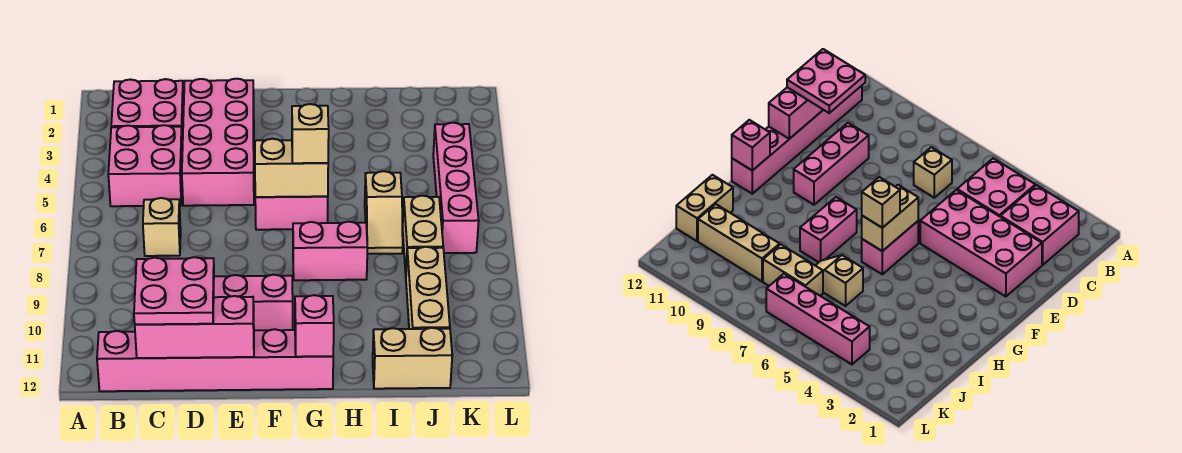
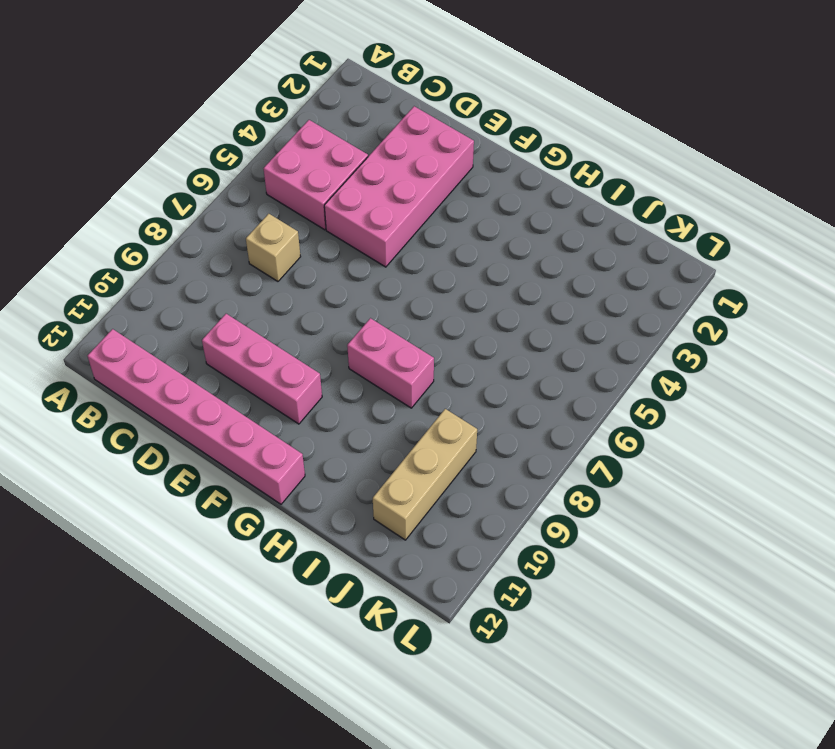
none -> pink 2x2 brick [111,79,184,151]
none -> pink 1x2 brick [255,196,328,230]
none -> tan 1x2 slope [365,171,403,254]

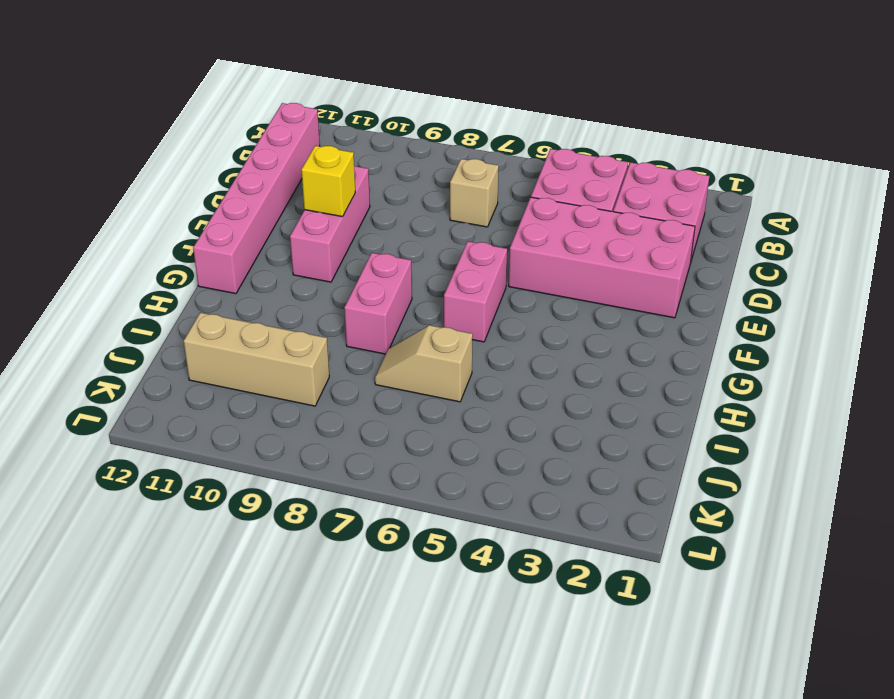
yellow 1x1 brick [301,146,355,217] -> none
none -> tan 1x2 brick [373,328,452,389]
none -> tan 1x2 brick [403,196,443,274]
none -> pink 1x4 brick [433,123,479,253]

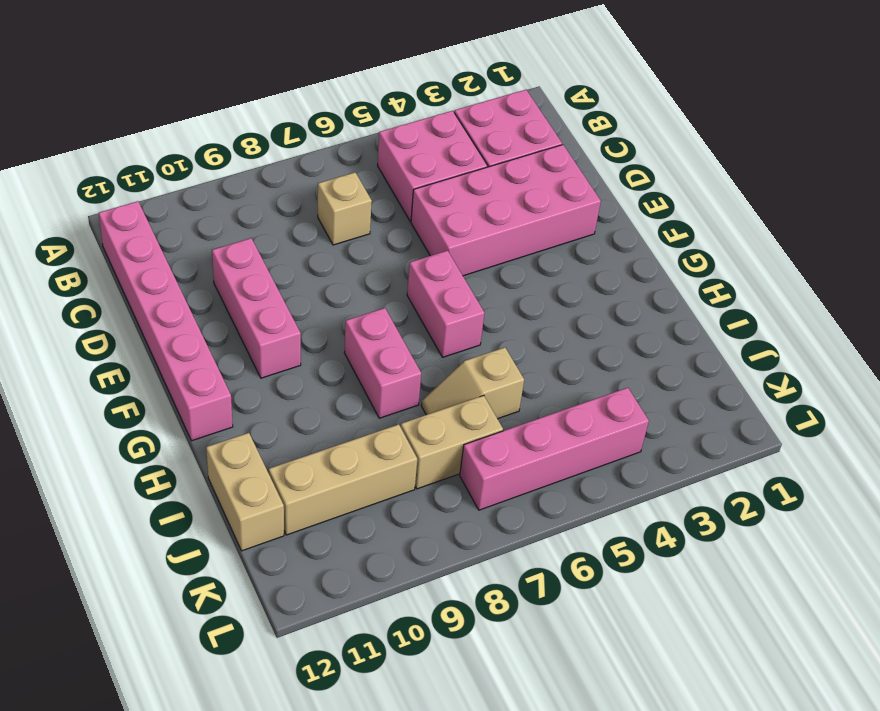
none -> pink 1x3 brick [135,296,254,358]
none -> tan 1x2 brick [255,139,328,197]
none -> pink 1x1 brick [295,295,334,357]

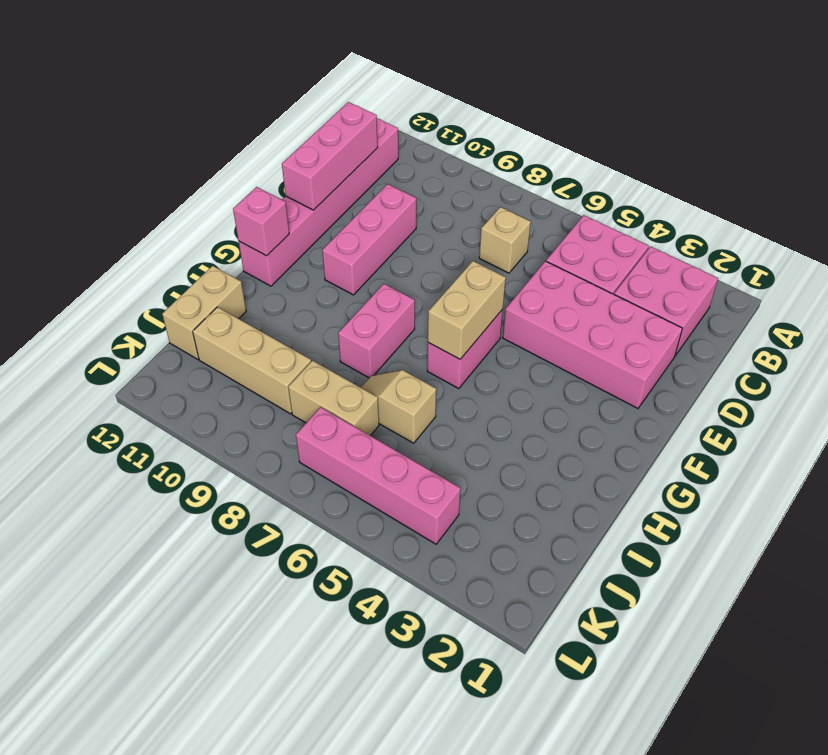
none -> pink 2x2 plate [134,257,214,324]
none -> tan 1x1 brick [292,104,329,163]

